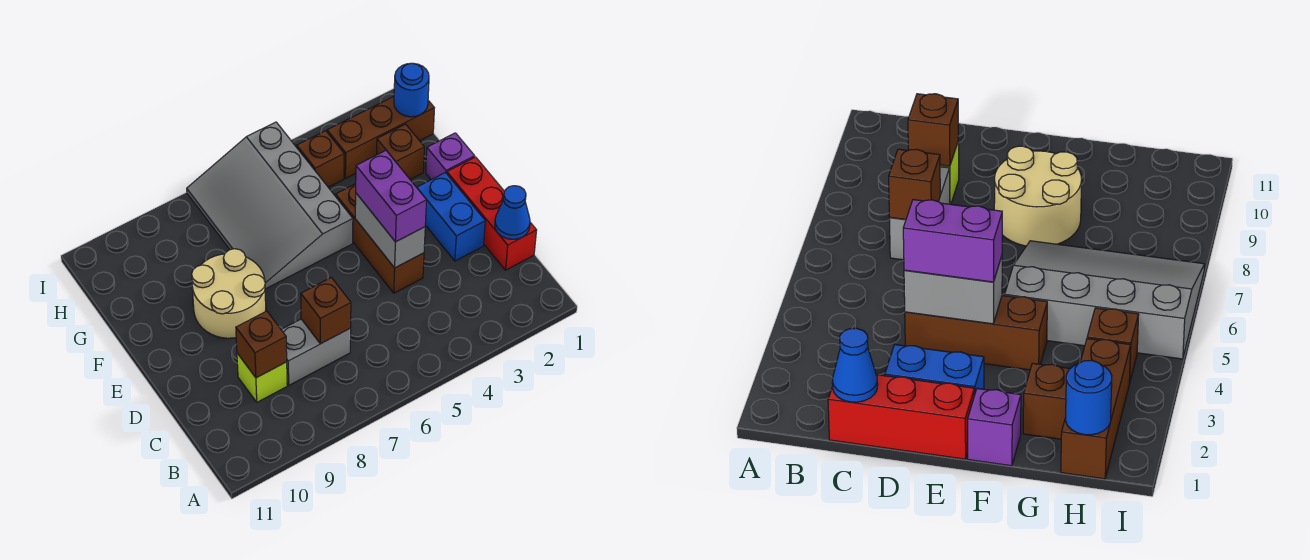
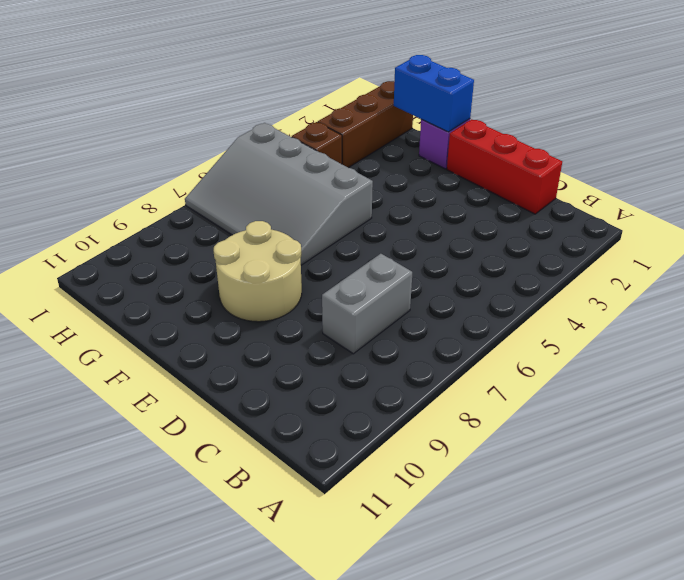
blue 1x2 brick [394,55,474,132] -> blue 1x2 brick moved to [417,173,485,261]
none -> lime 1x1 brick [237,353,287,402]
none -> brown 1x3 brick [336,184,424,293]
none -> brown 1x1 brick [377,124,424,179]

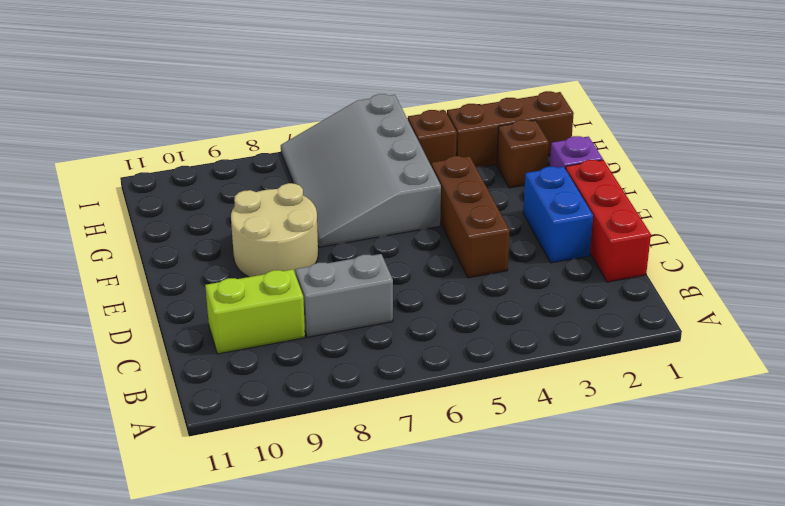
lime 1x2 brick [205,269,305,354] -> lime 1x1 brick [237,353,287,402]
none -> blue 1x1 cone [495,186,530,239]
none -> brown 1x1 brick [301,278,351,344]
none -> brown 1x1 brick [236,311,287,378]

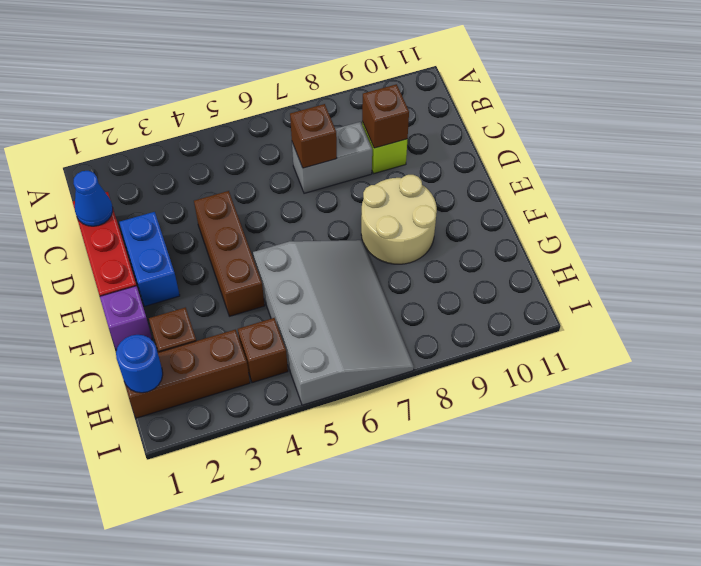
none -> grey 1x2 brick [355,193,425,268]
none -> purple 1x2 brick [356,150,427,242]

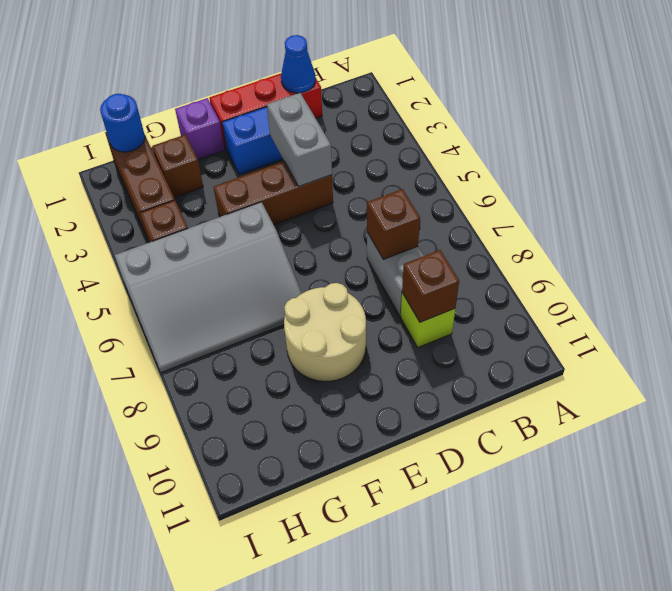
grey 1x2 brick [267,93,332,187] -> grey 1x2 brick turned to [355,193,425,268]
none -> purple 1x2 brick [356,150,427,242]

